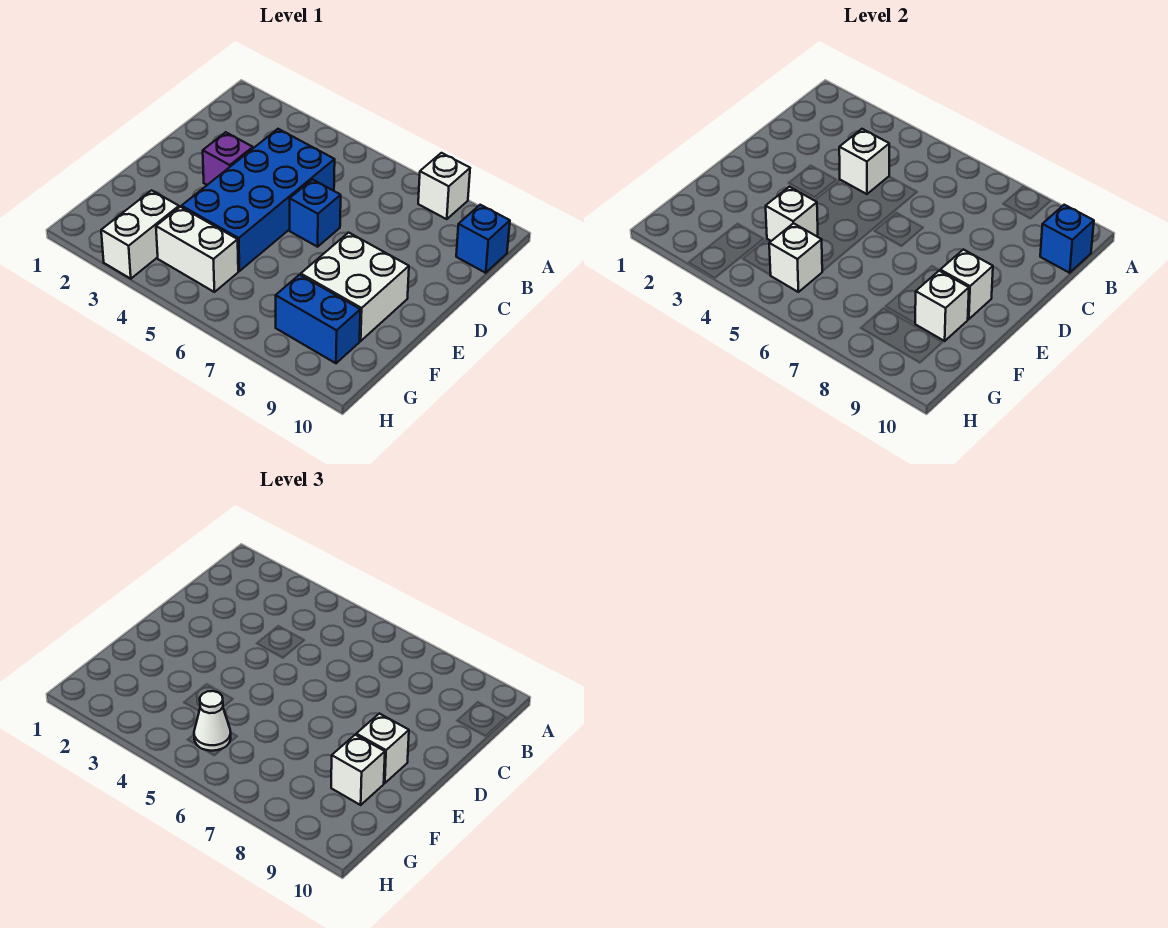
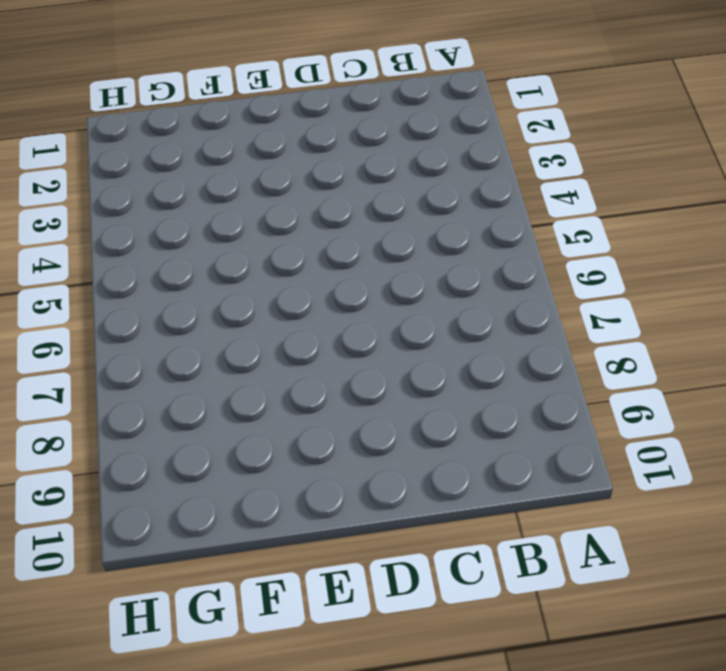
none -> white 1x1 brick [418,153,470,219]
none -> blue 1x1 brick [456,205,510,273]
none -> blue 2x4 brick [182,129,335,271]

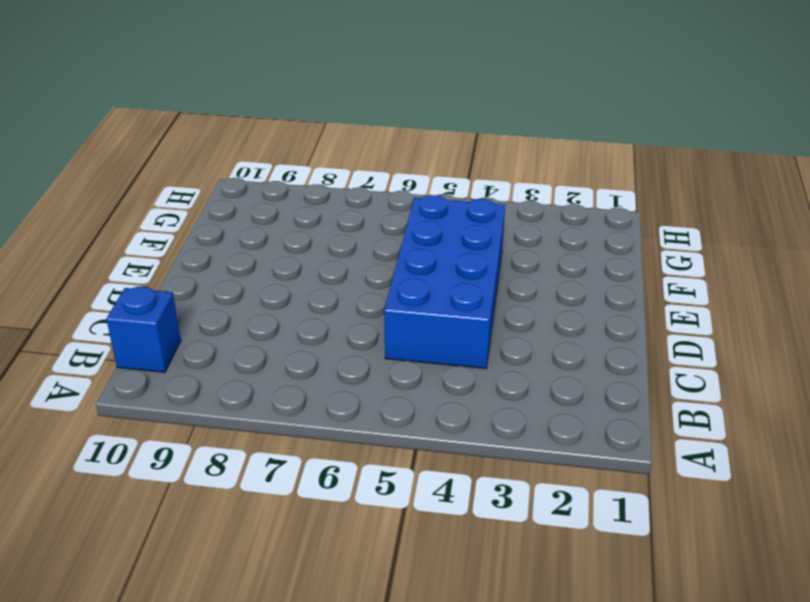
none -> white 1x1 brick [418,153,470,219]
none -> purple 1x1 brick [203,132,253,185]
none -> blue 1x1 brick [290,179,341,247]

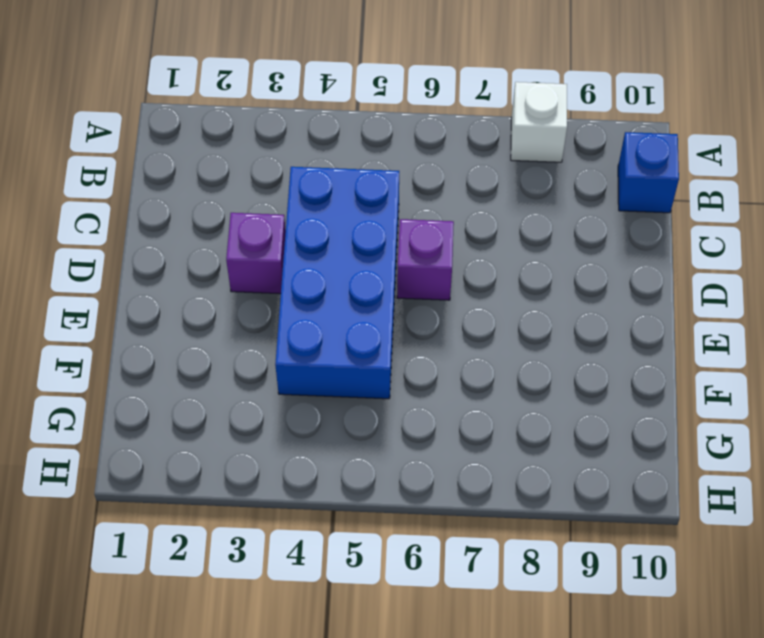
purple 1x1 brick [397,219,454,300] -> blue 1x1 brick [290,179,341,247]
none -> white 2x2 brick [301,233,409,341]
none -> white 1x2 brick [101,190,179,279]
none -> white 1x2 brick [156,207,238,292]

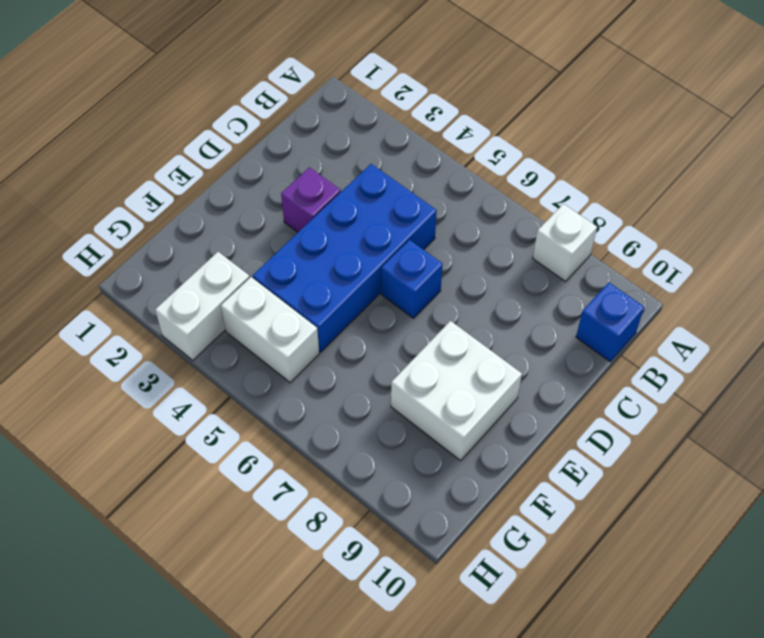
none -> blue 1x2 brick [276,275,360,363]
none -> blue 1x1 brick [1040,205,1094,273]
none -> white 1x1 brick [839,129,889,194]

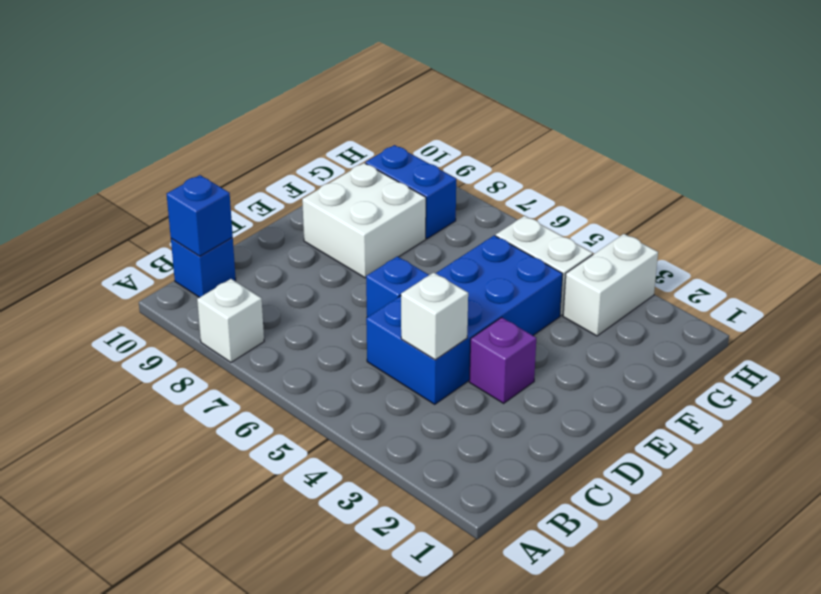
none -> white 1x1 brick [940,250,993,319]
none -> white 1x1 brick [766,187,818,241]
none -> white 1x1 brick [915,271,969,341]

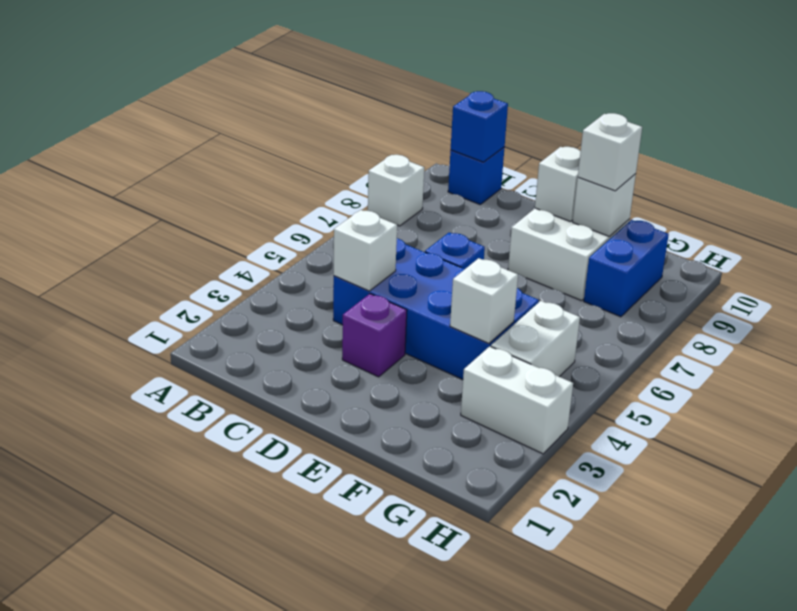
none -> white 1x1 brick [769,223,822,292]
none -> white 1x1 brick [356,714,409,783]
none -> white 1x1 cone [194,691,231,751]

